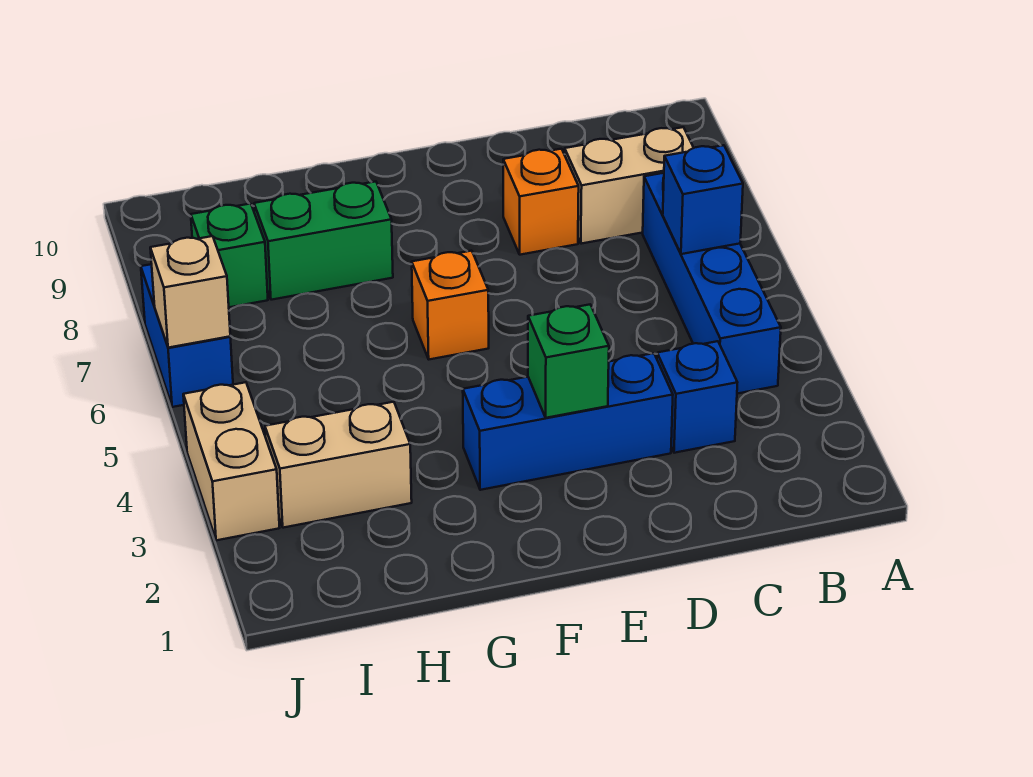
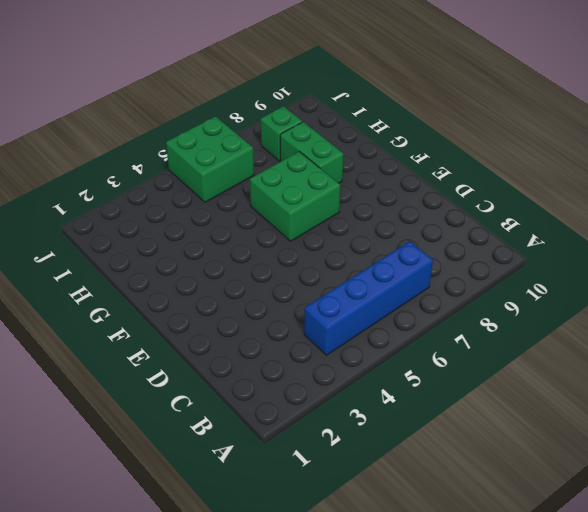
green 2x2 brick [250,152,340,241] -> orange 1x1 brick [412,251,489,359]
green 2x2 brick [166,116,254,202] -> blue 1x2 brick [141,264,233,407]
none -> tan 1x2 brick [564,127,693,244]
none -> blue 1x1 brick [657,341,737,453]
none -> blue 1x3 brick [463,353,673,490]

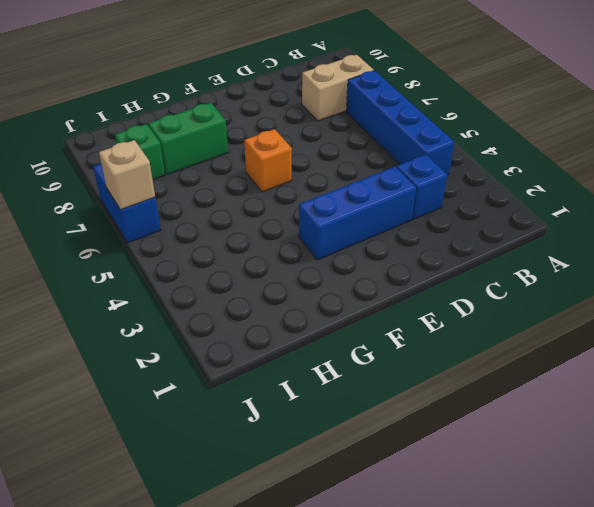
none -> orange 1x1 brick [503,149,579,255]
none -> tan 1x2 brick [265,402,412,528]
none -> tan 1x2 brick [183,382,279,540]

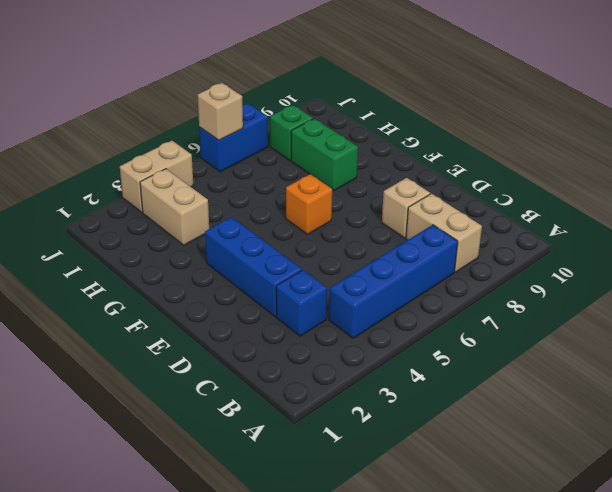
tan 1x1 brick [382,178,430,238] -> orange 1x1 brick [503,149,579,255]
none -> blue 1x1 brick [663,145,743,254]
none -> green 1x1 brick [528,305,609,418]

